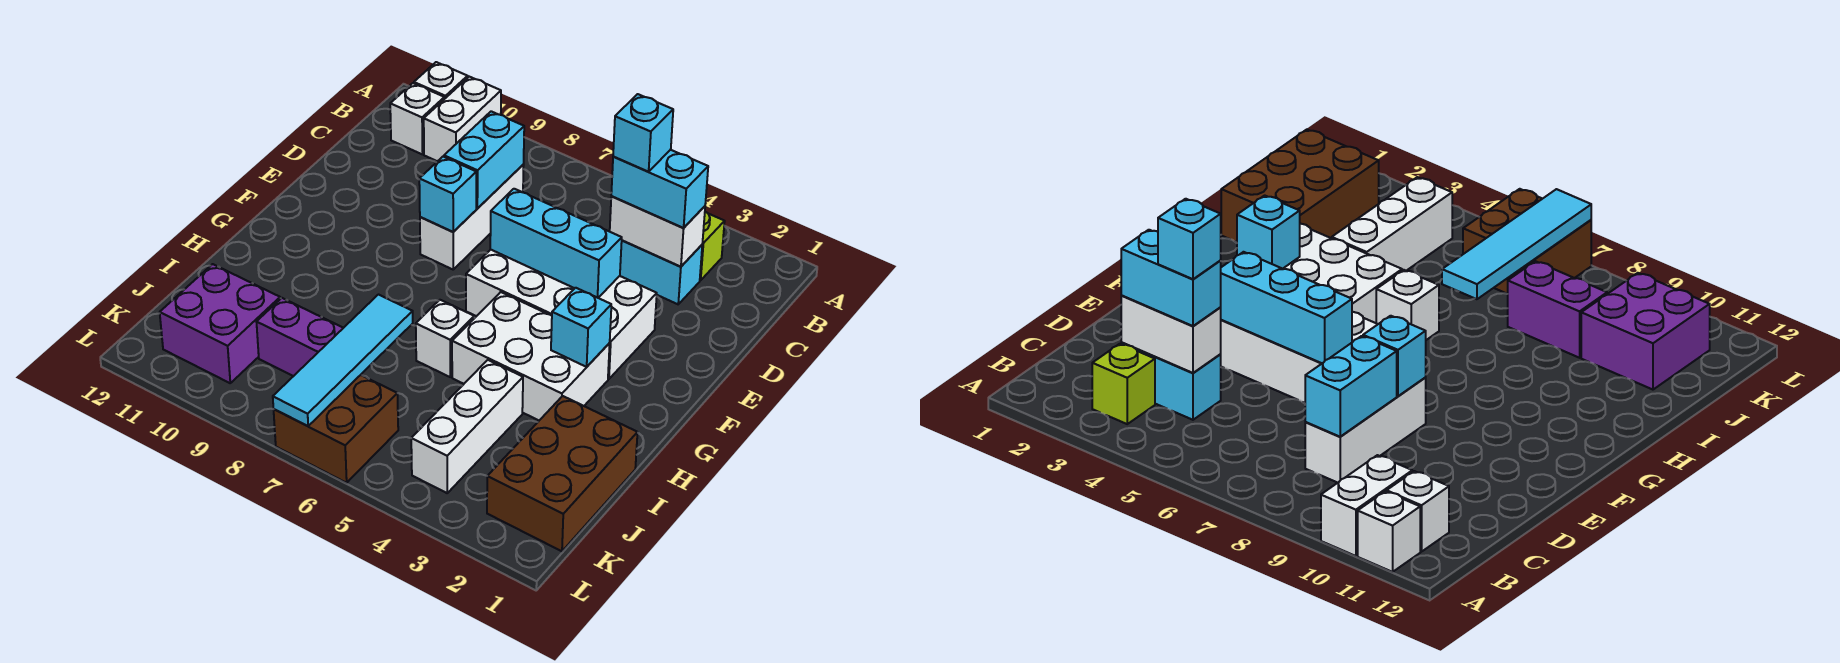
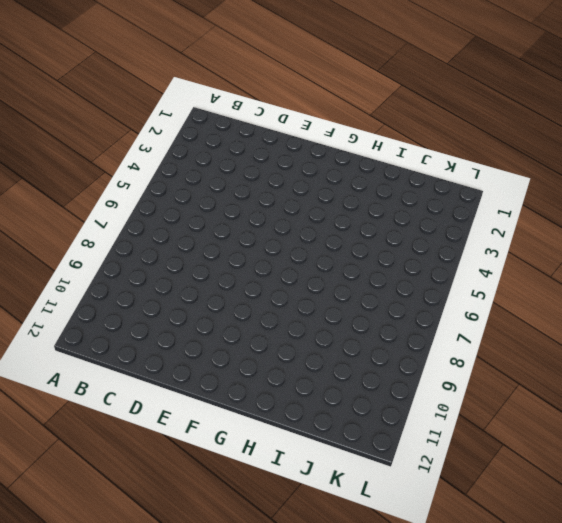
none -> white 1x2 brick [424,77,501,161]
none -> white 1x1 brick [414,62,468,99]
none -> lime 1x1 brick [700,212,725,280]

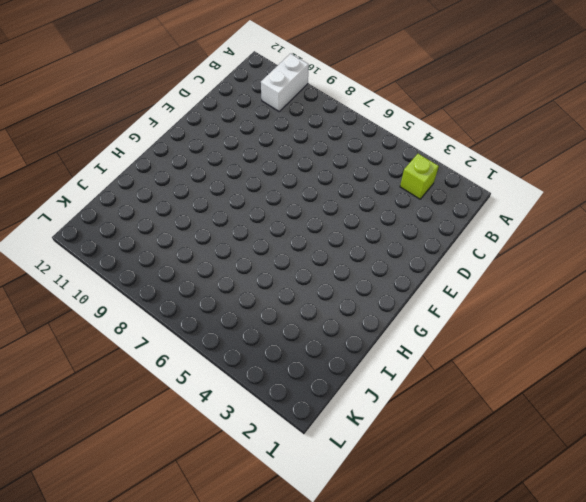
none -> white 1x1 brick [414,62,468,99]
none -> white 1x1 brick [390,83,444,154]
none -> cyan 1x2 brick [620,241,702,304]

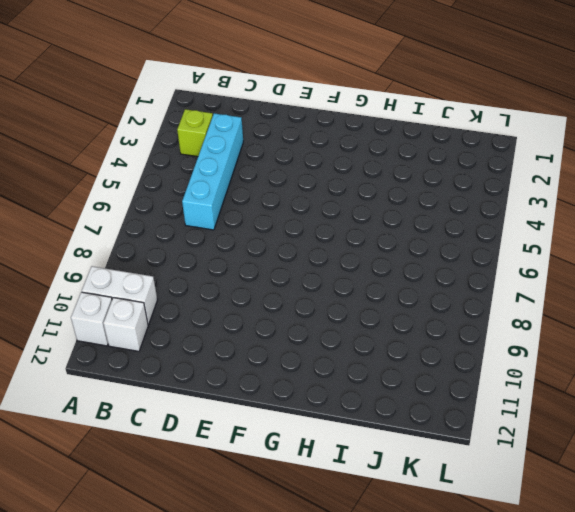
cyan 1x4 brick [182,113,243,230] -> cyan 1x2 brick [620,241,702,304]
none -> white 1x3 brick [420,165,524,269]
none -> white 2x4 brick [466,250,657,379]
none -> white 2x3 brick [452,292,610,420]

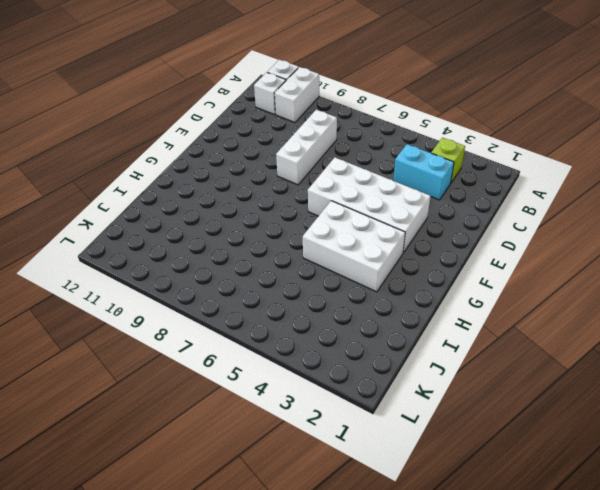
none -> white 1x1 brick [416,300,474,377]
none -> brown 2x3 brick [487,396,638,551]
none -> white 1x3 brick [411,360,523,493]

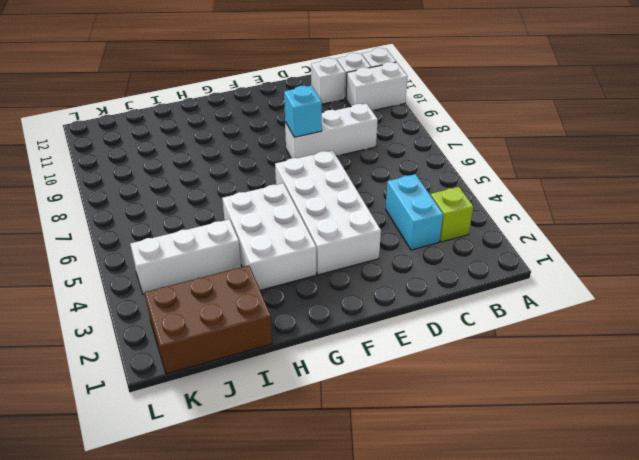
white 1x1 brick [311,58,345,104] -> white 1x1 brick moved to [416,300,474,377]
none -> purple 1x2 brick [257,298,343,376]
none -> purple 2x2 brick [160,264,280,383]
none -> brown 2x2 brick [274,375,398,483]

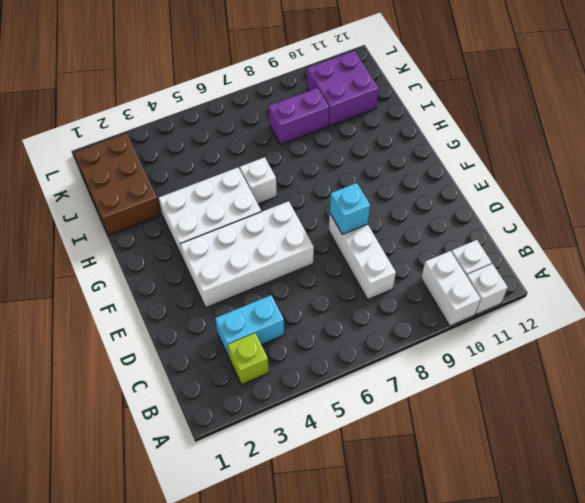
none -> white 1x3 brick [411,360,523,493]
none -> brown 2x2 brick [274,375,398,483]
none -> white 1x2 brick [610,196,705,267]

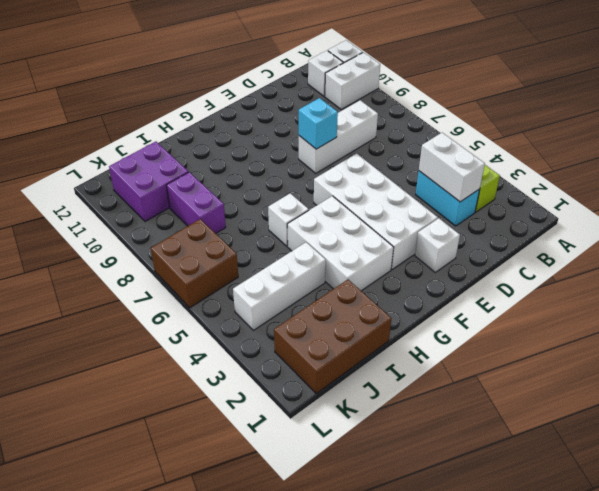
white 1x1 brick [415,218,460,272] -> none
none -> cyan 1x2 brick [444,111,524,209]
none -> cyan 1x3 brick [490,189,622,298]
none -> cyan 1x1 brick [551,288,611,367]

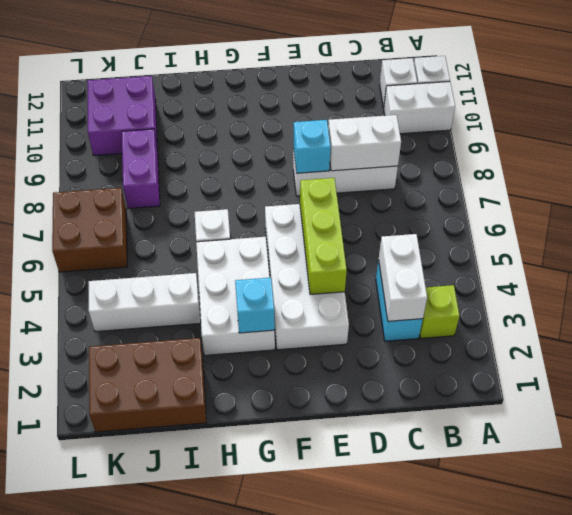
white 1x2 brick [328,115,401,171] -> cyan 1x2 brick [444,111,524,209]
lime 1x3 brick [300,178,347,294] -> cyan 1x3 brick [490,189,622,298]
none -> cyan 1x4 tile [273,295,413,426]
none -> cyan 1x2 brick [611,150,708,228]
none -> cyan 1x1 brick [613,94,673,172]

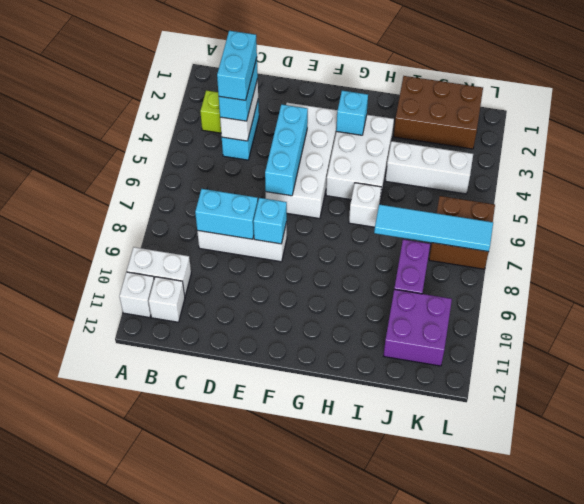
cyan 1x2 brick [217,31,257,100] -> cyan 1x1 brick [613,94,673,172]

